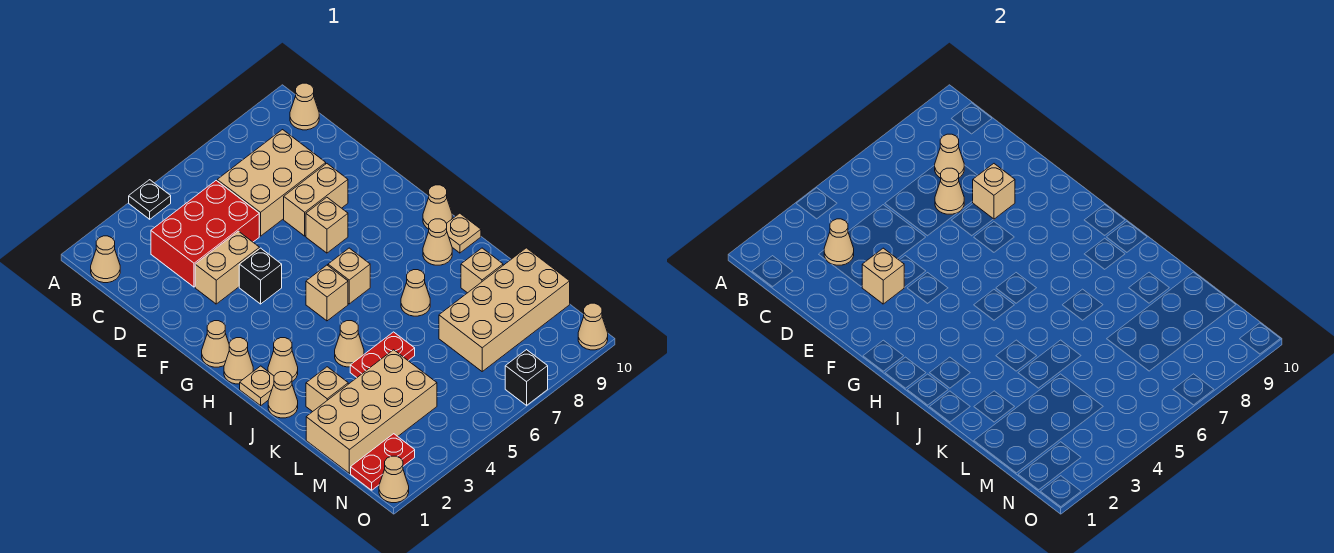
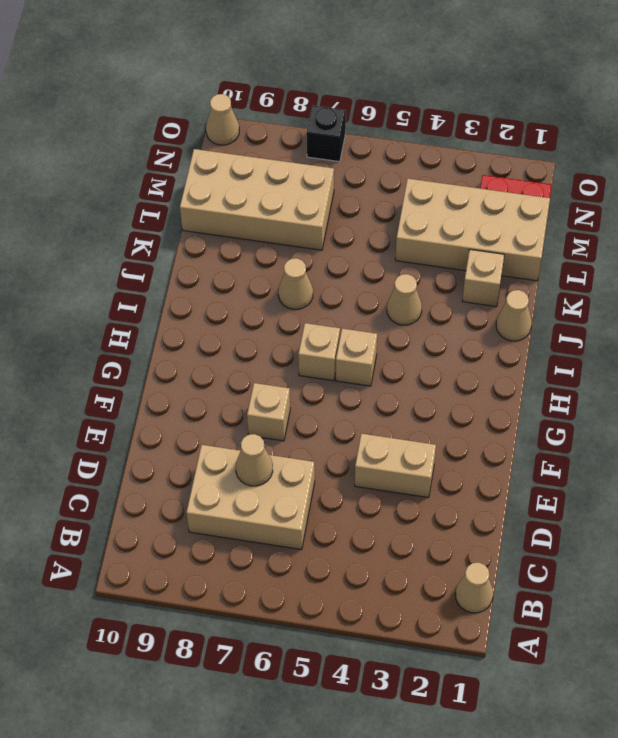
none -> black 1x1 plate [129,180,171,219]
none -> tan 1x1 cone [290,83,319,130]
none -> red 2x3 brick [151,181,259,287]
none -> tan 1x2 brick [284,164,348,236]

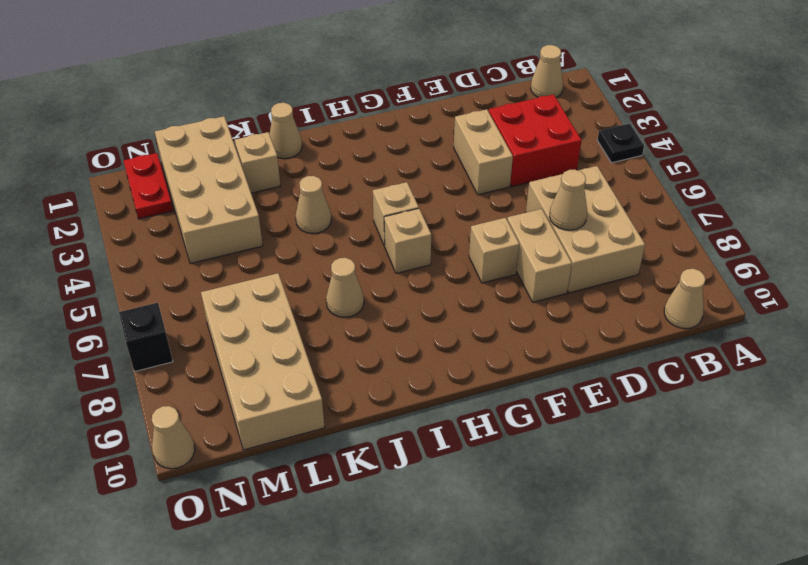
red 2x2 brick [489,94,581,186] -> red 2x3 brick [151,181,259,287]
none -> black 1x1 brick [239,248,282,304]
none -> tan 1x1 cone [202,321,229,367]
none -> tan 1x1 cone [224,338,253,384]
none -> tan 1x1 cone [423,185,452,229]

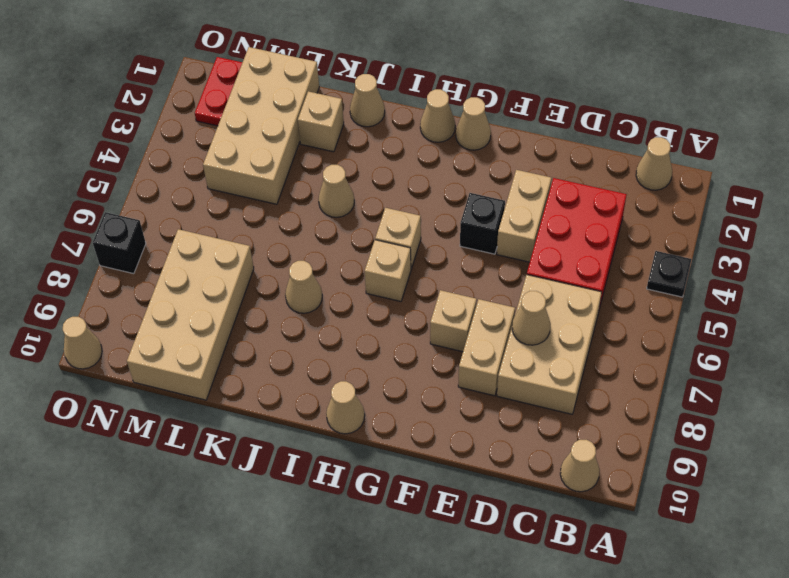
none -> tan 1x1 plate [240,366,274,406]
none -> tan 1x1 cone [268,338,298,381]
none -> tan 1x1 cone [423,219,452,265]
none -> tan 1x1 plate [446,213,481,253]

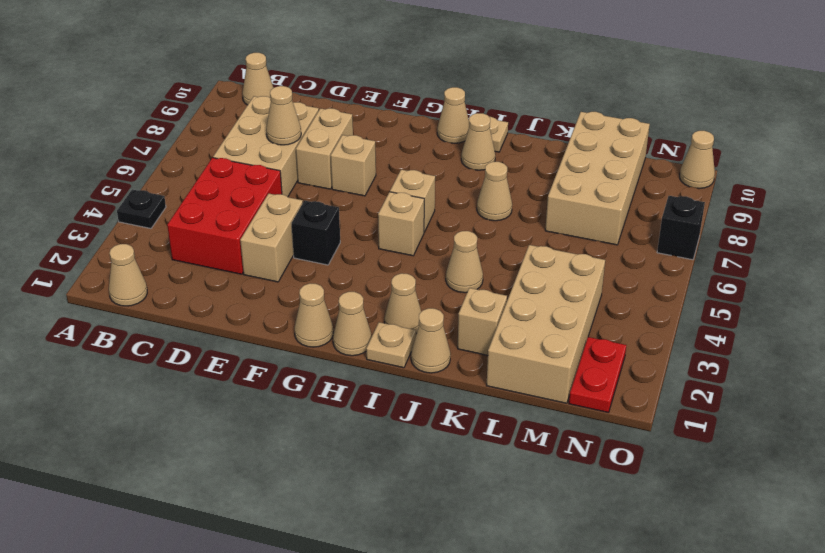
none -> red 1x2 plate [350,332,415,377]
none -> tan 1x1 brick [461,248,503,293]
none -> tan 1x1 cone [379,456,409,503]
none -> tan 1x1 cone [824,219,854,265]

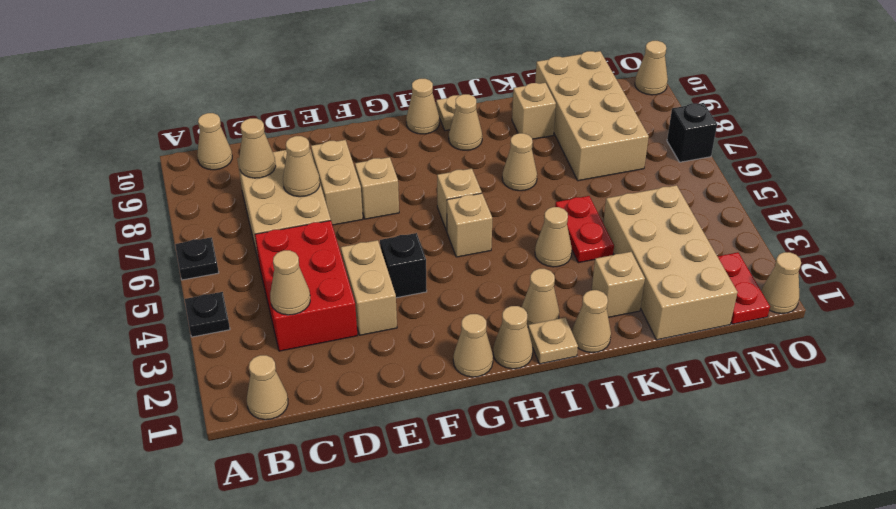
black 1x1 plate [175,237,219,280] -> none
none -> tan 1x1 brick [862,248,904,304]
none -> tan 1x1 brick [973,164,1015,219]

